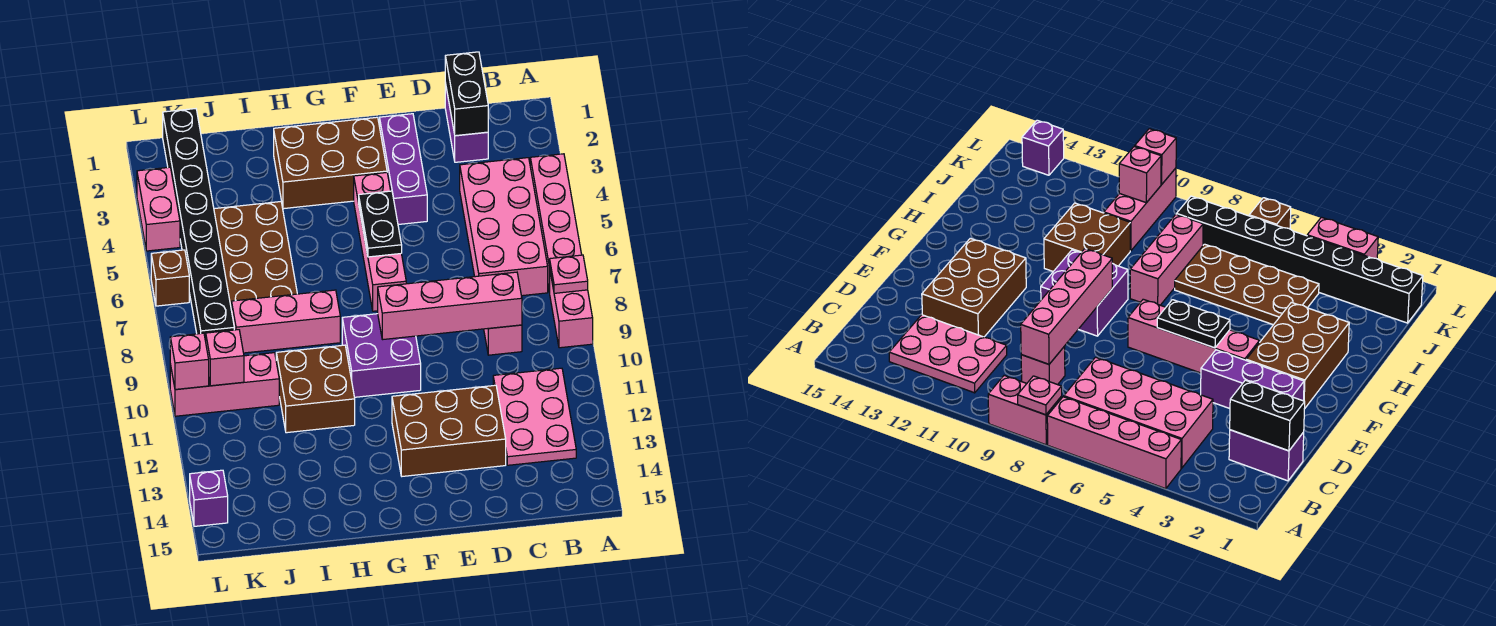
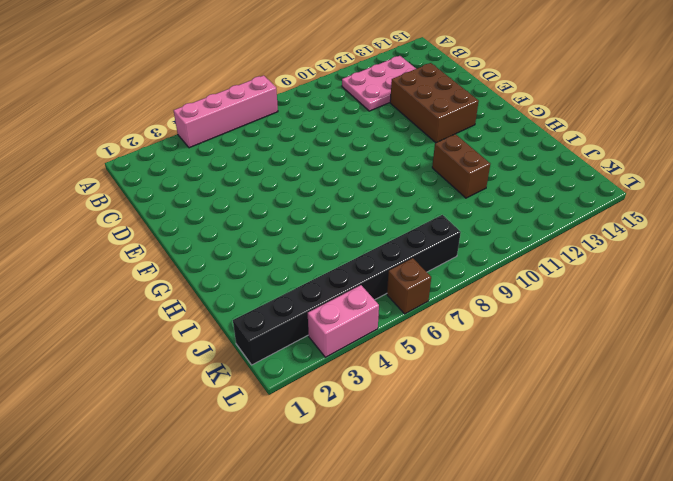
brown 1x2 brick [432,134,490,198] -> brown 2x2 brick [276,345,355,433]
none -> pink 1x2 brick [550,273,593,348]
none -> pink 2x4 brick [460,158,548,296]
none -> purple 1x2 brick [445,83,488,162]

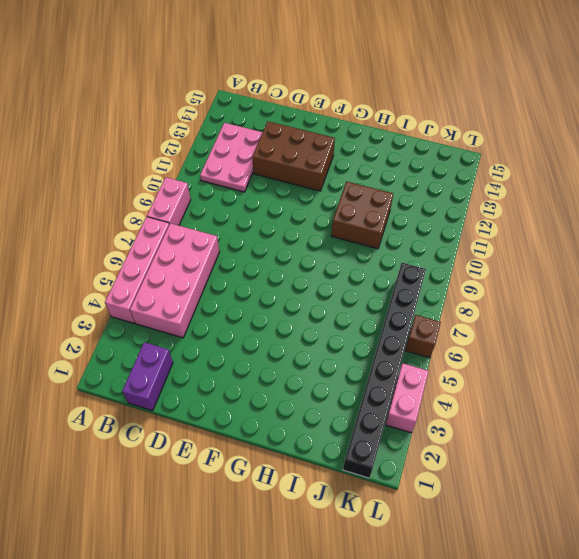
none -> pink 1x1 brick [484,325,522,355]
none -> purple 1x3 brick [380,114,427,225]
none -> brown 2x3 brick [274,117,387,209]

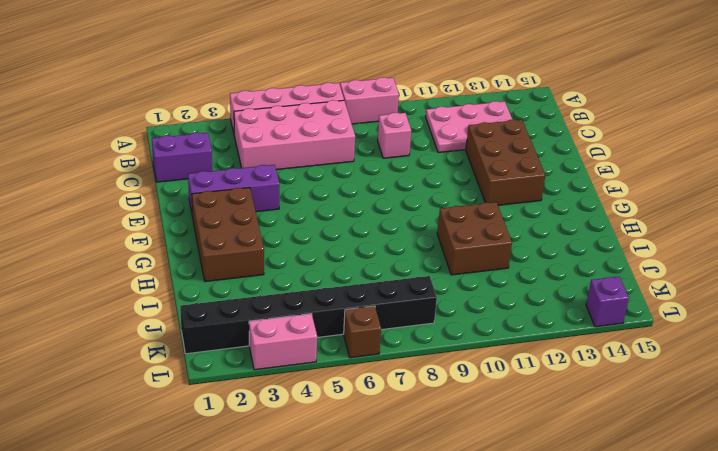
none -> pink 1x4 brick [354,173,406,311]
none -> purple 2x2 brick [342,314,421,397]
none -> pink 1x3 brick [232,290,340,353]

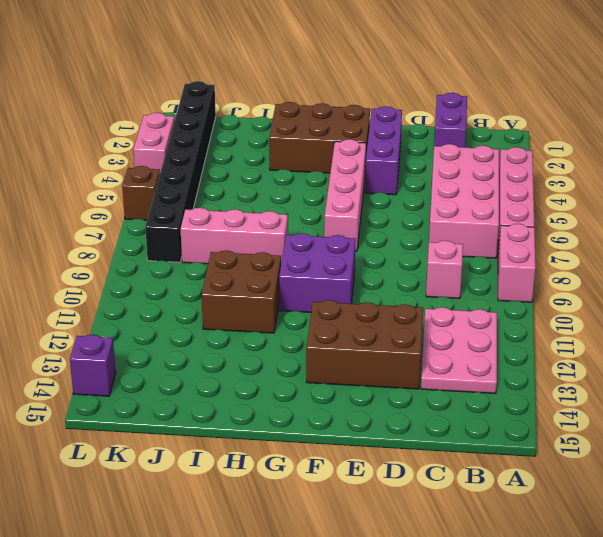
none -> brown 2x4 plate [214,202,297,310]
none -> pink 1x3 brick [170,353,279,416]
none -> pink 1x1 plate [550,255,588,293]

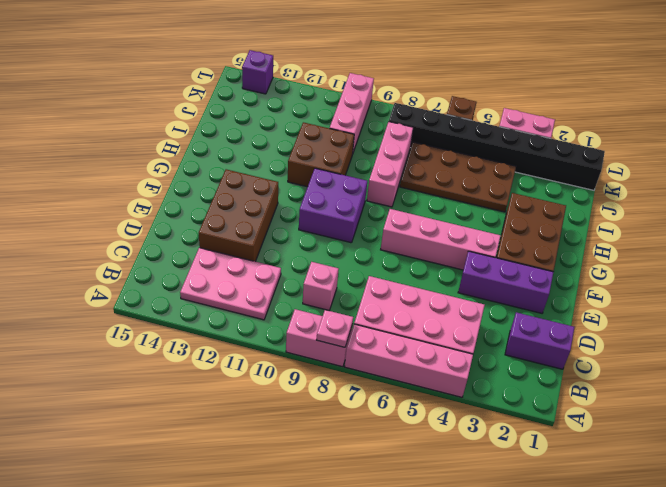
none -> black 1x2 brick [445,52,488,136]
none -> pink 1x4 brick [378,272,522,340]
none -> black 1x2 plate [359,191,402,257]

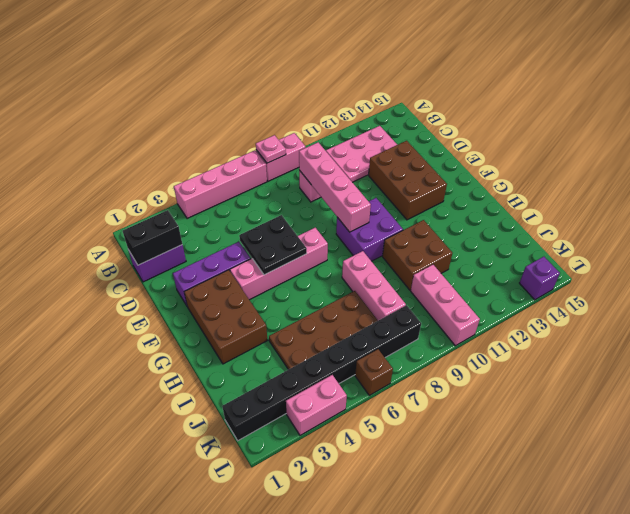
black 2x2 plate [239,215,307,275] -> black 1x2 plate [359,191,402,257]
none -> pink 2x4 brick [460,158,548,296]
none -> pink 1x1 brick [206,330,244,386]
none -> pink 1x1 brick [170,333,209,390]

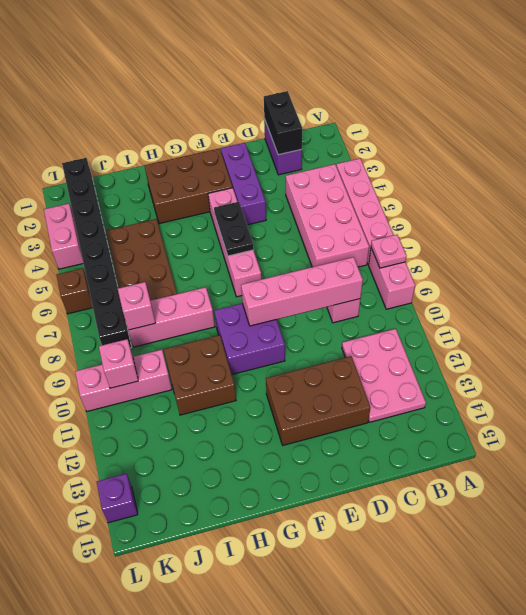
pink 1x1 brick [118,282,155,330] -> pink 1x1 brick moved to [170,333,209,390]

